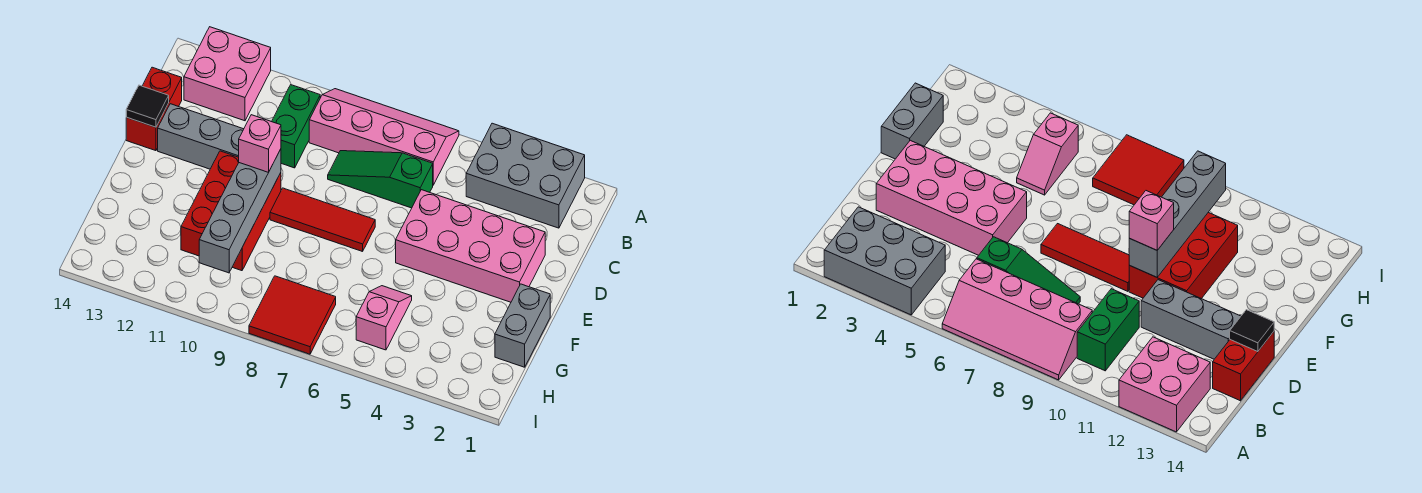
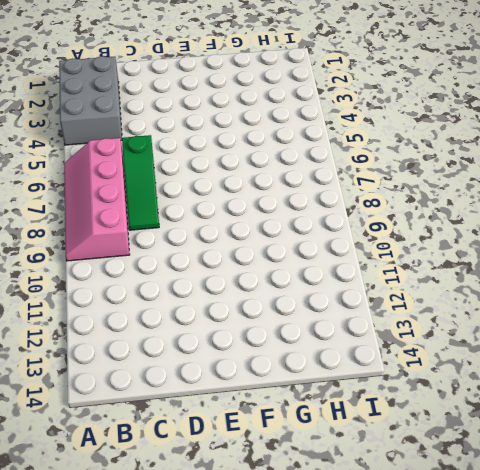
none -> pink 2x2 brick [184,27,271,121]
none -> green 1x2 brick [272,85,320,168]
none -> red 1x2 brick [126,67,182,151]

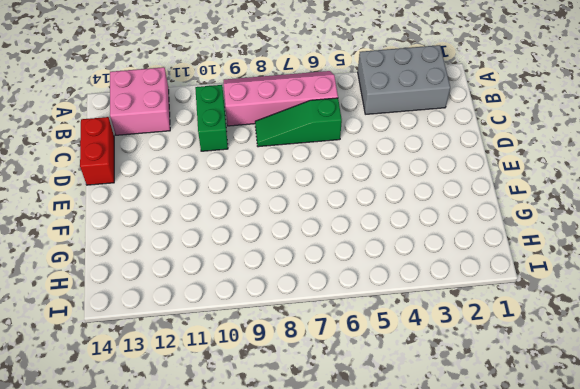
none -> pink 2x4 brick [396,190,545,302]
none -> grey 1x3 brick [158,104,244,169]
none -> red 1x3 tile [270,188,375,252]

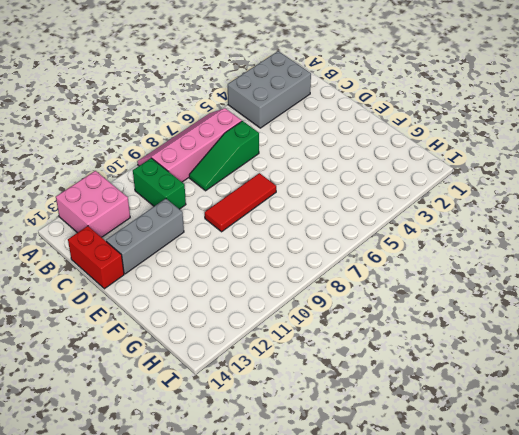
none -> pink 2x4 brick [396,190,545,302]
none -> red 2x3 brick [181,151,281,271]
none -> grey 1x2 brick [495,284,550,367]

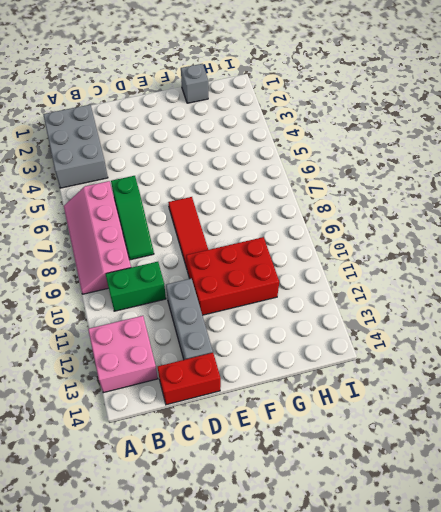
grey 1x1 brick [181,64,208,103] -> grey 1x2 brick [495,284,550,367]
none -> pink 2x4 brick [396,190,545,302]
none -> pink 1x2 slope [356,286,412,350]
none -> red 2x2 tile [249,276,336,354]

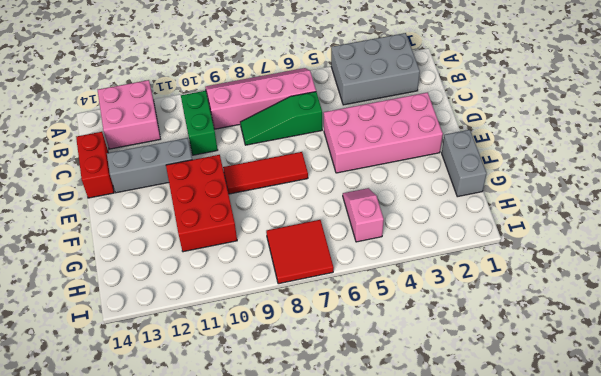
none -> black 1x1 tile [126,85,169,127]
none -> grey 1x4 brick [199,149,281,273]
none -> pink 1x1 brick [239,115,281,172]

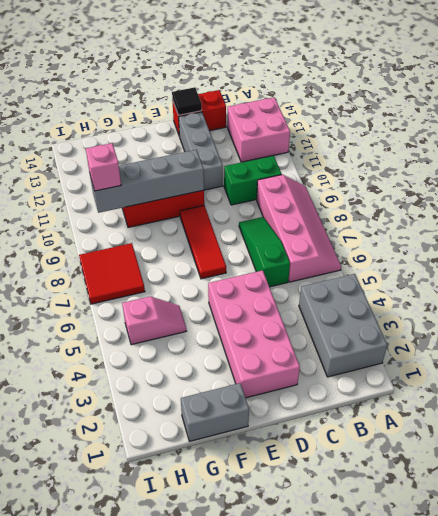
pink 1x1 brick [86,143,121,191] -> pink 1x1 brick moved to [239,115,281,172]

